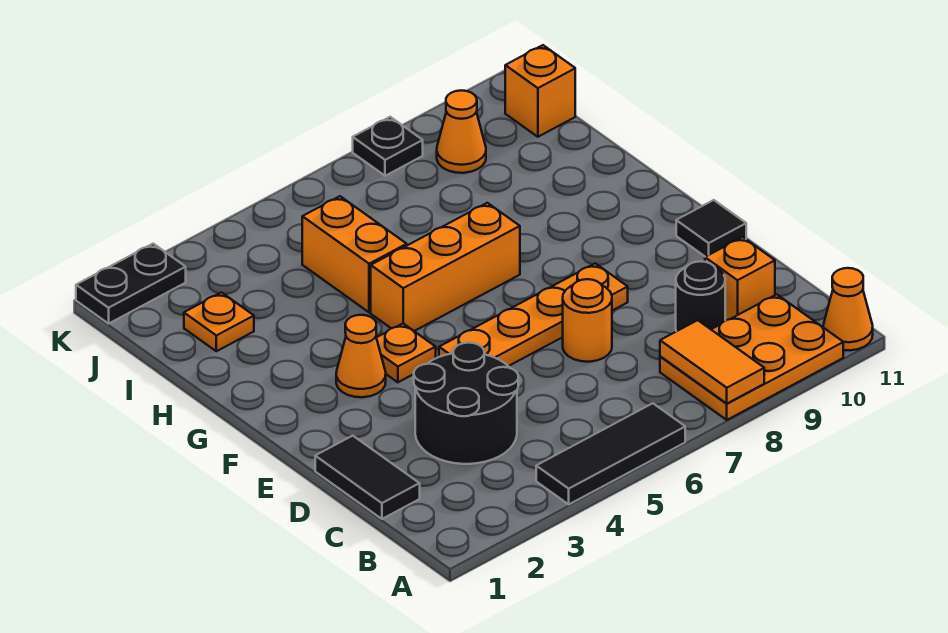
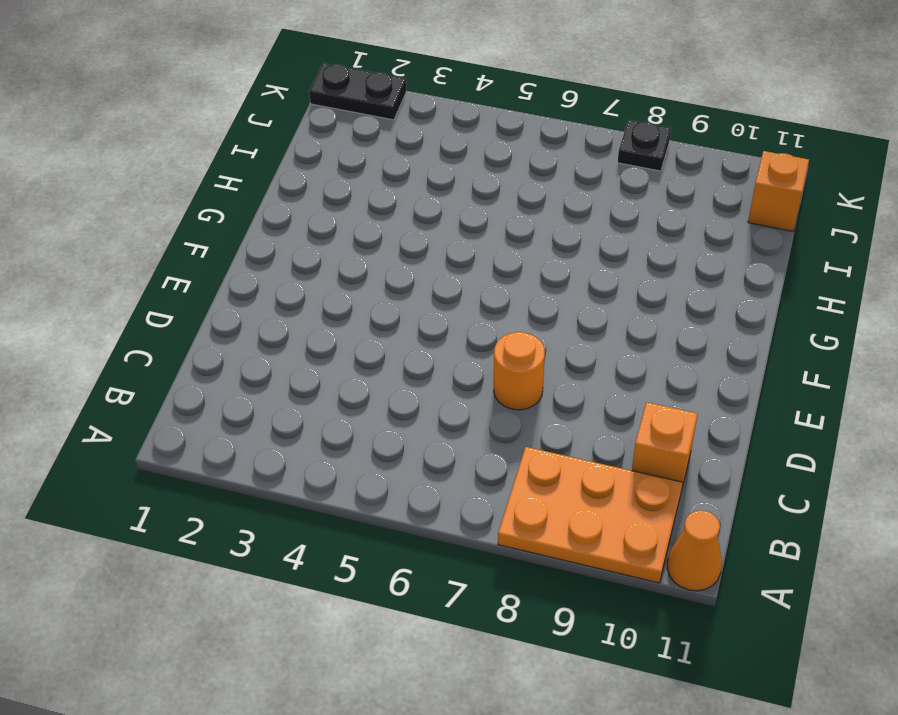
none -> black 1x3 tile [536,403,685,504]
none -> black 1x2 tile [315,436,420,519]
none -> black 2x2 round brick [414,343,518,464]

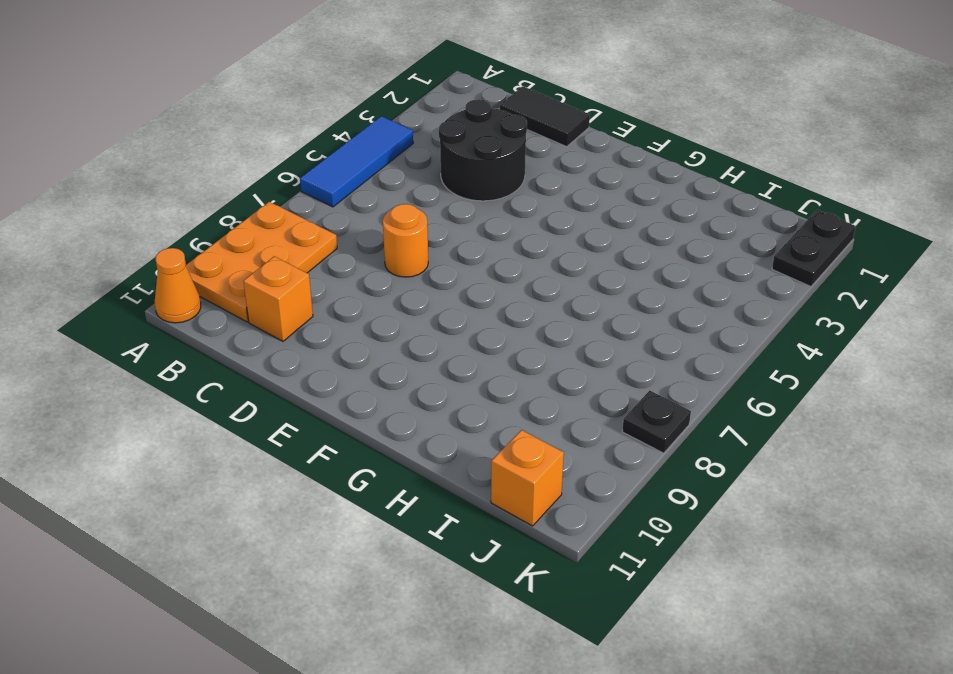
blue 1x3 tile [300,116,413,207] -> black 1x3 tile [536,403,685,504]
none -> black 1x1 round brick [676,261,725,331]
none -> orange 1x4 plate [439,263,628,366]
none -> black 1x1 tile [676,200,746,257]

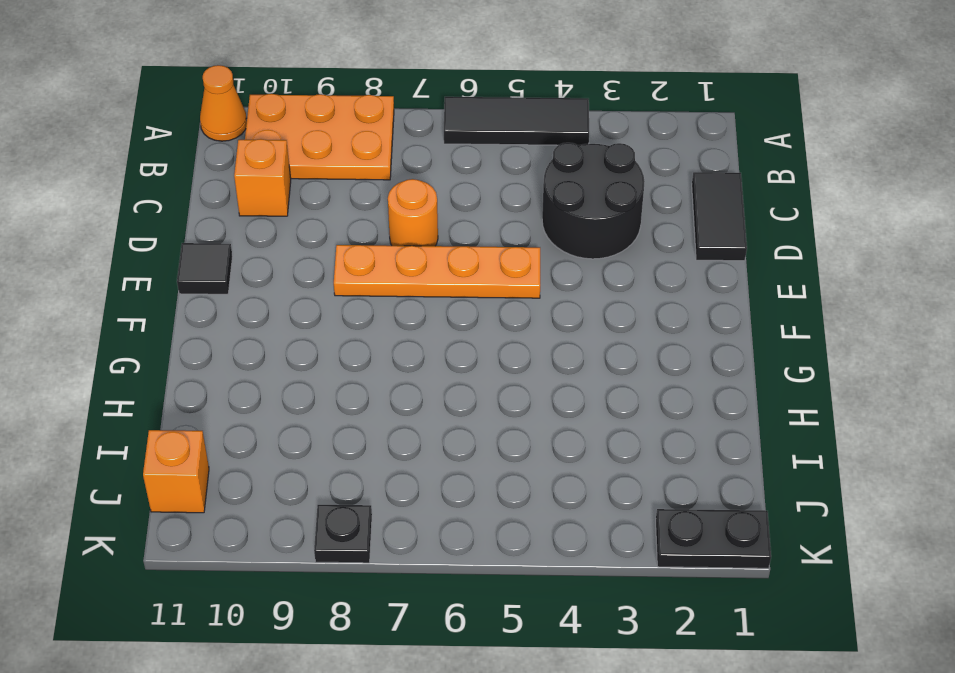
none -> black 1x1 round brick [676,261,725,331]
none -> orange 1x1 cone [336,315,386,397]
none -> orange 1x1 plate [376,324,436,382]

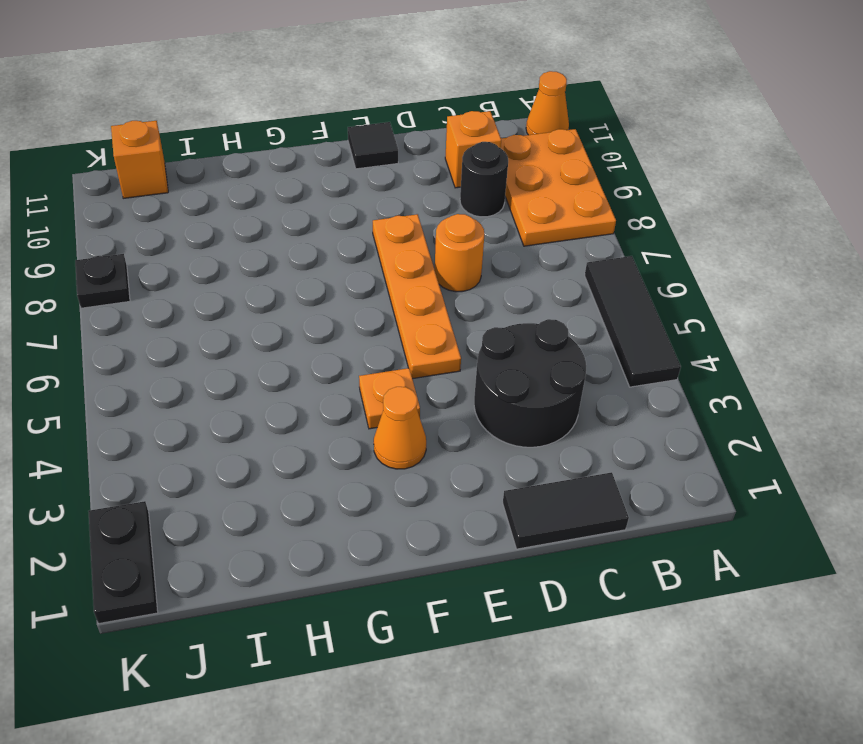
none -> orange 1x3 brick [371,203,520,331]
none -> orange 1x2 brick [302,196,407,312]
none -> orange 1x1 plate [184,292,254,351]

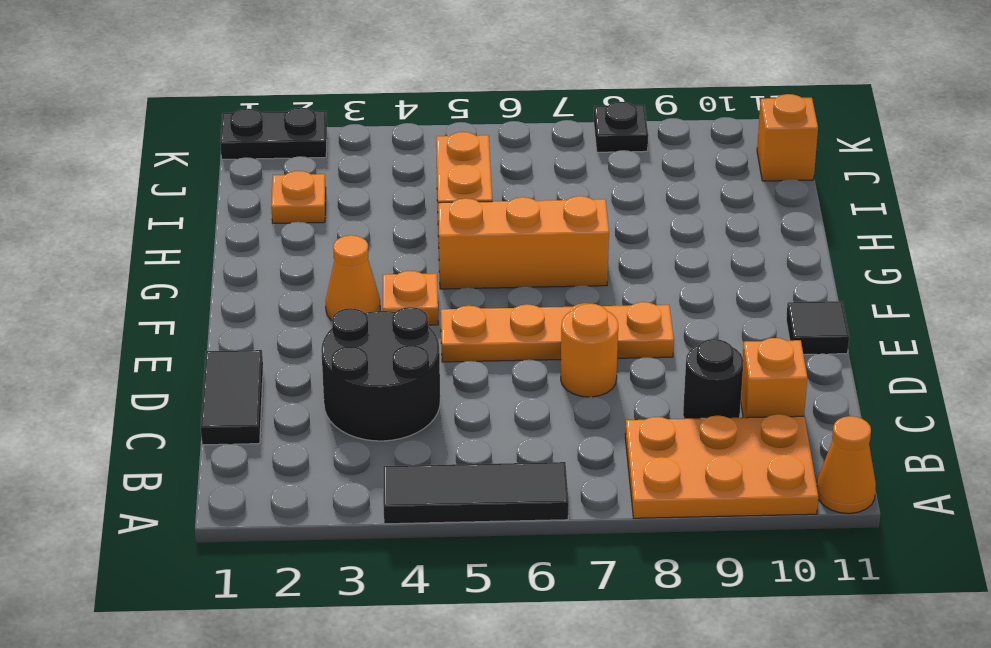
none -> orange 1x1 cone [437,90,486,173]
none -> orange 1x2 tile [660,320,764,404]

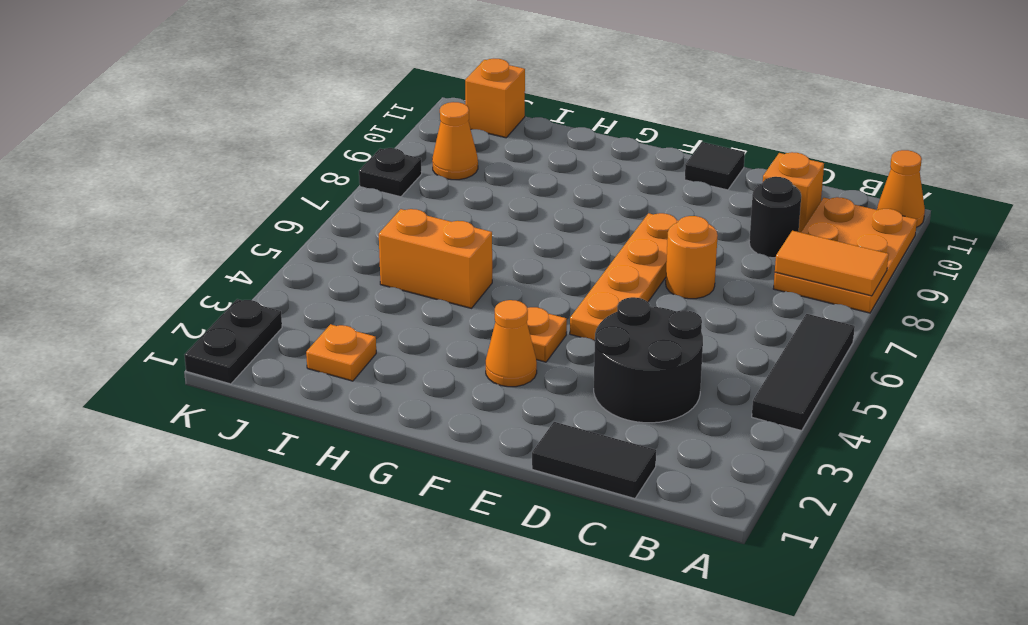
none -> orange 1x3 brick [371,203,520,331]

